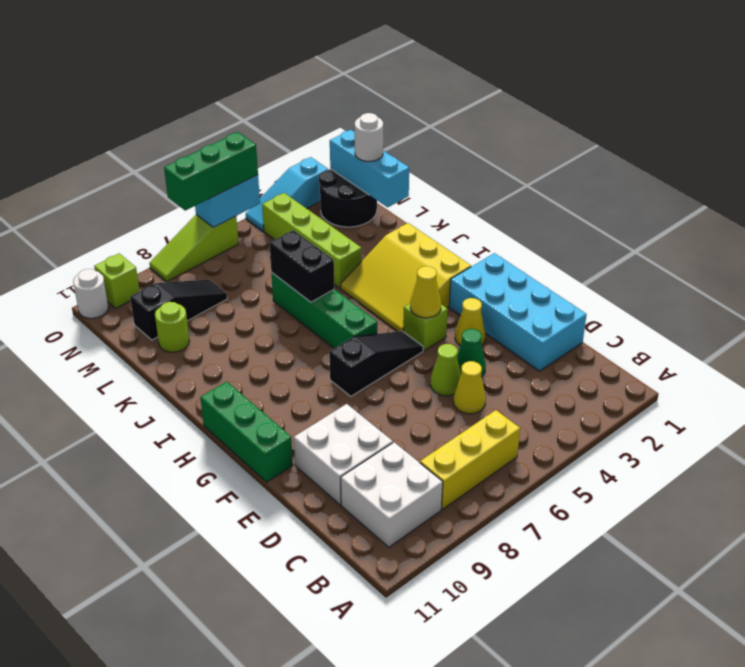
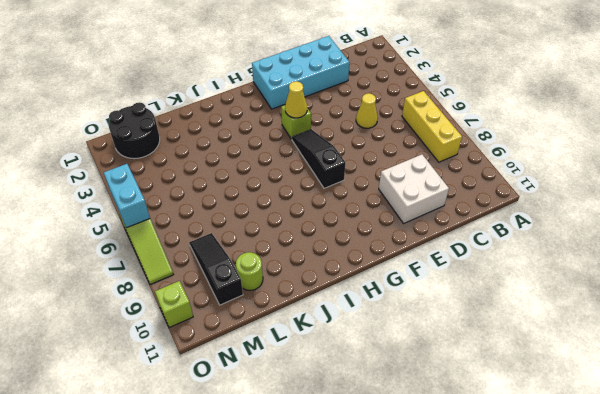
none -> white 2x2 brick [341,442,443,547]
none -> green 1x1 cone [457,329,486,377]
none -> lime 1x1 cone [430,344,461,396]

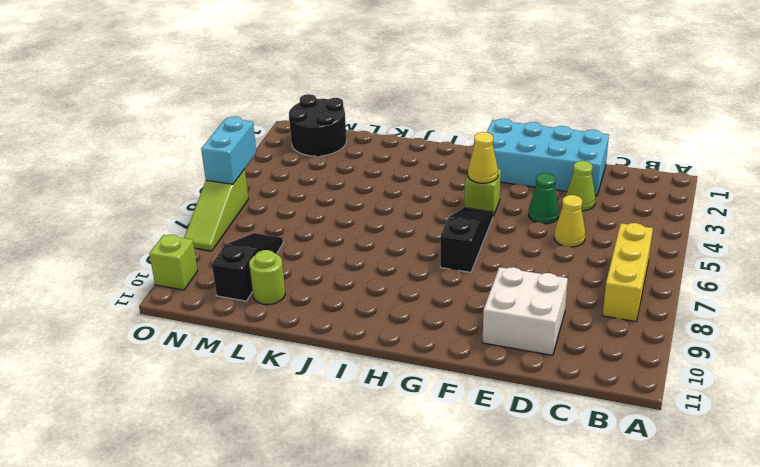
lime 1x1 cone [566,161,595,211] -> lime 1x1 cone moved to [430,344,461,396]
none -> white 2x2 brick [341,442,443,547]
none -> yellow 1x1 cone [455,298,485,345]
none -> green 1x3 brick [200,382,293,482]

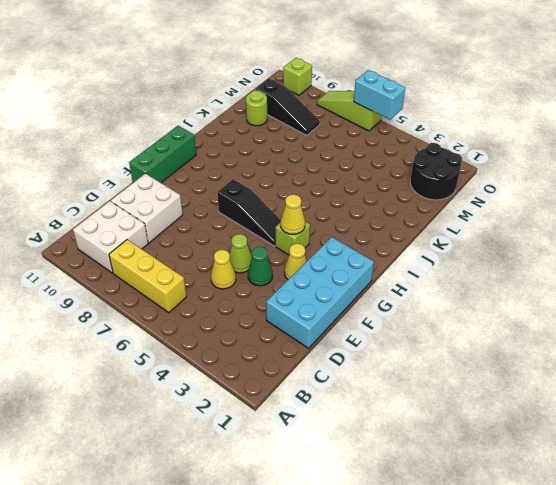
none -> yellow 3x3 slope [341,223,471,331]
none -> green 1x4 brick [271,272,377,348]
none -> lime 1x4 brick [262,193,362,288]

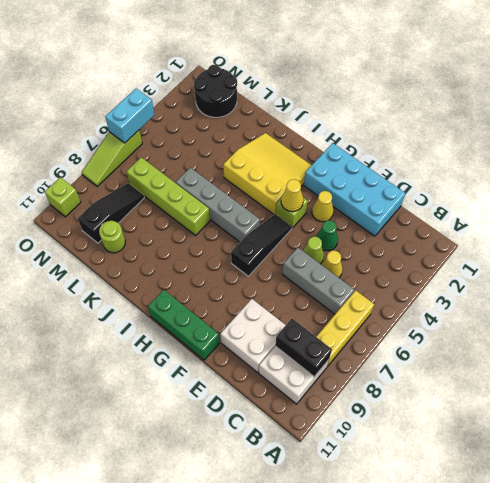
black 1x2 brick [275,319,332,377] -> black 1x2 brick moved to [270,230,334,302]
grey 1x3 brick [282,248,355,314] -> none
yellow 3x3 slope [223,133,312,215] -> yellow 3x3 slope turned to [341,223,471,331]
grey 1x4 brick [176,168,260,242] -> green 1x4 brick [271,272,377,348]
lime 1x4 brick [126,157,210,235] -> lime 1x4 brick moved to [262,193,362,288]
none -> cyan 1x3 slope [246,157,328,231]
none -> white 1x1 round brick [73,269,108,318]
none -> cyan 1x3 brick [330,130,409,207]

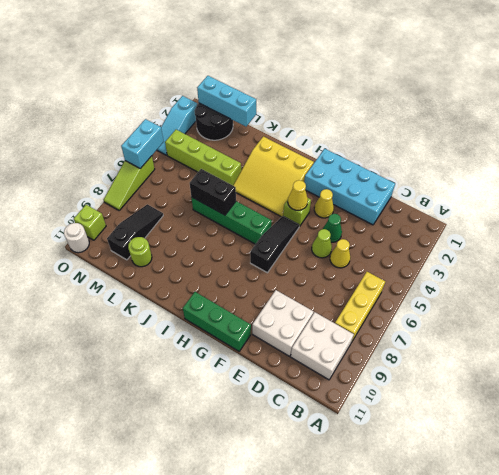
none -> white 1x1 round brick [355,113,383,161]
none -> green 1x3 brick [164,132,258,211]

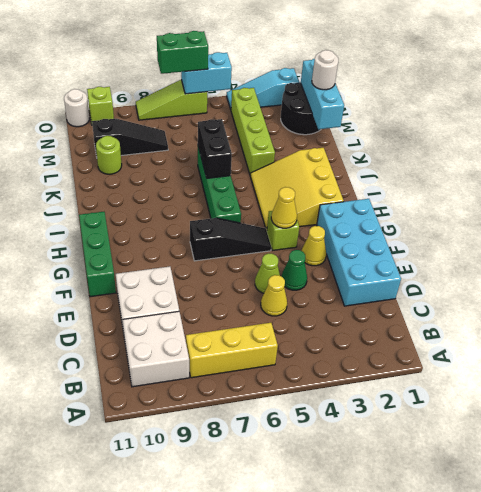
green 1x2 brick [157,31,208,74] -> green 1x3 brick [164,132,258,211]

